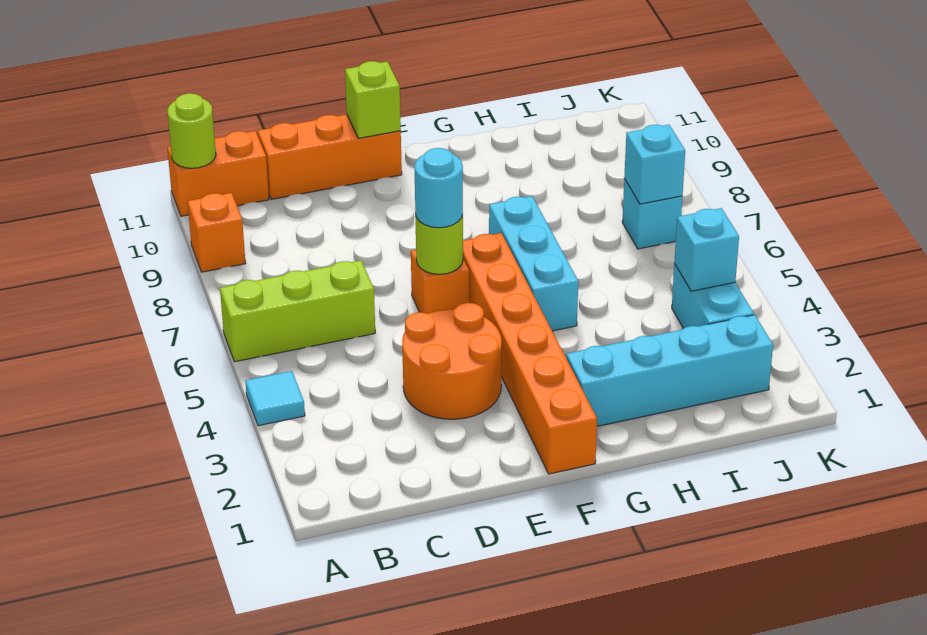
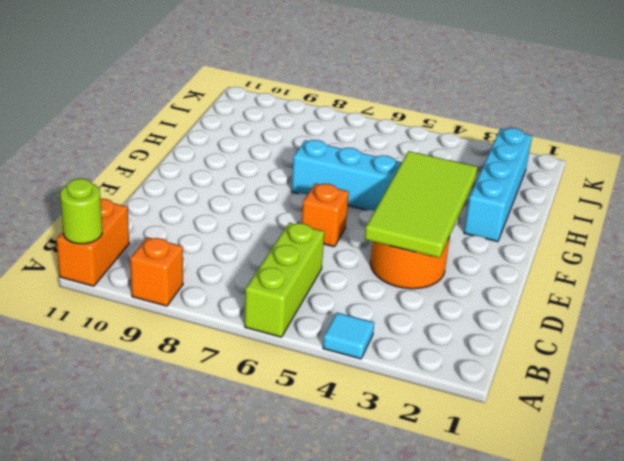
lime 2x4 tile [365,151,477,258] -> none
none -> orange 1x3 brick [258,114,402,199]
none -> orange 1x6 brick [463,233,597,474]
none -> cyan 1x2 brick [672,264,754,329]

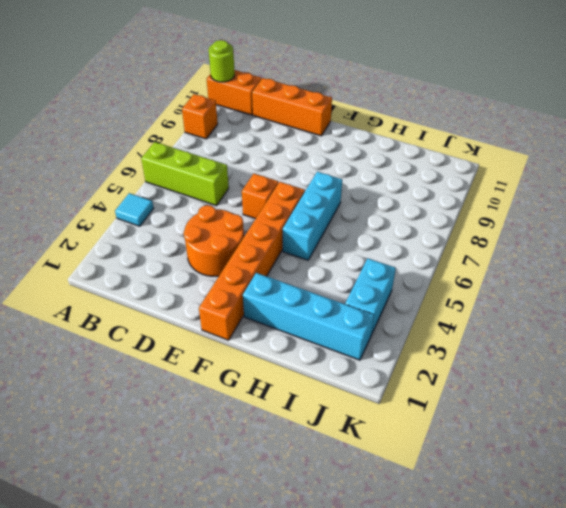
none -> cyan 1x1 brick [622,178,683,249]
none -> lime 1x1 round brick [415,214,463,274]
none -> lime 1x1 brick [345,61,401,138]

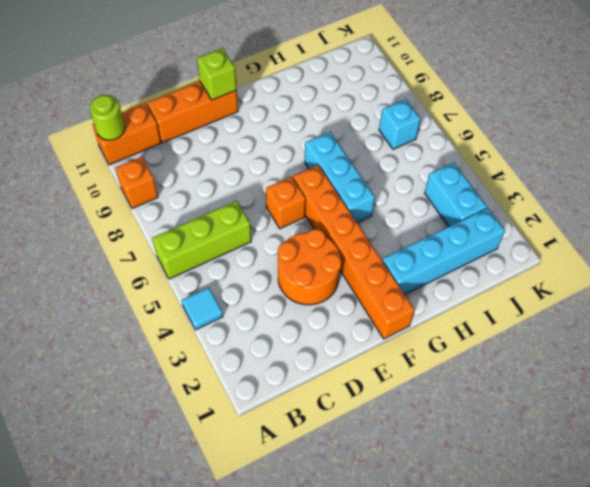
none -> lime 1x1 round brick [415,214,463,274]
none -> cyan 1x1 brick [674,208,739,291]
none -> cyan 1x1 brick [624,125,685,204]

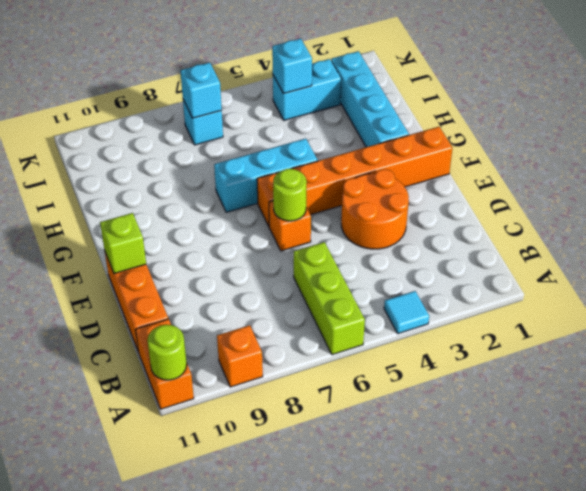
none -> cyan 1x1 round brick [414,148,463,228]

